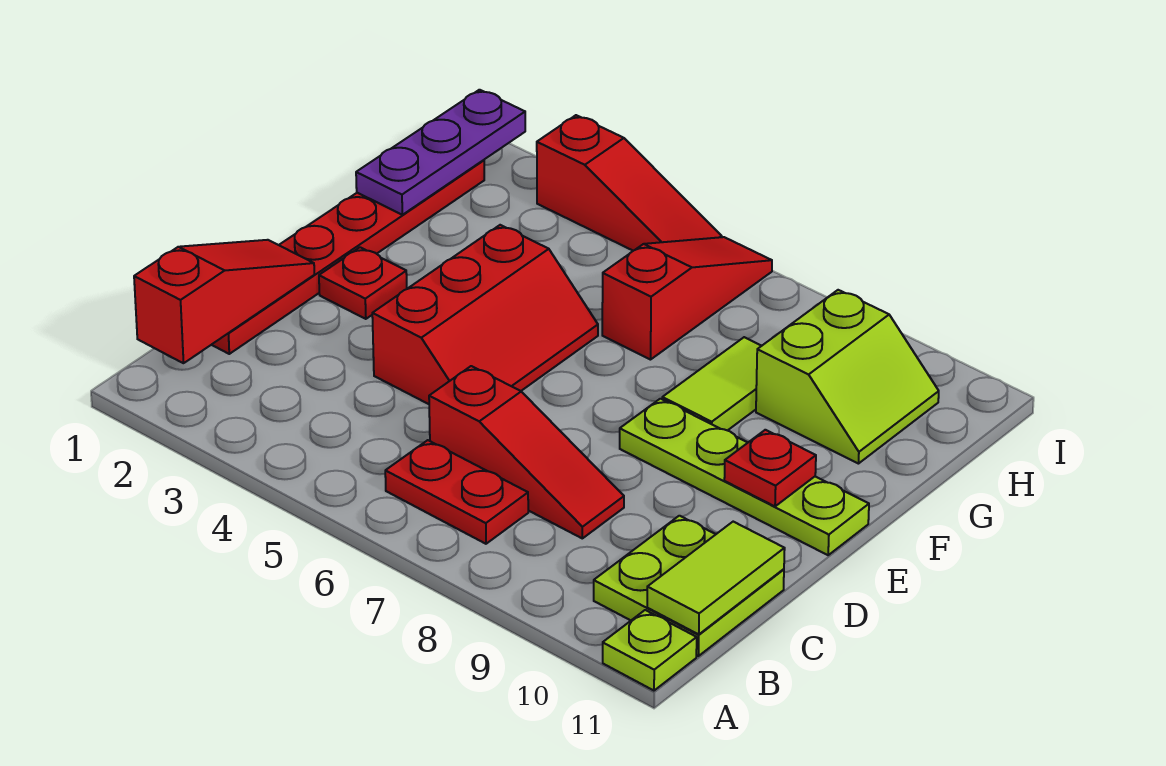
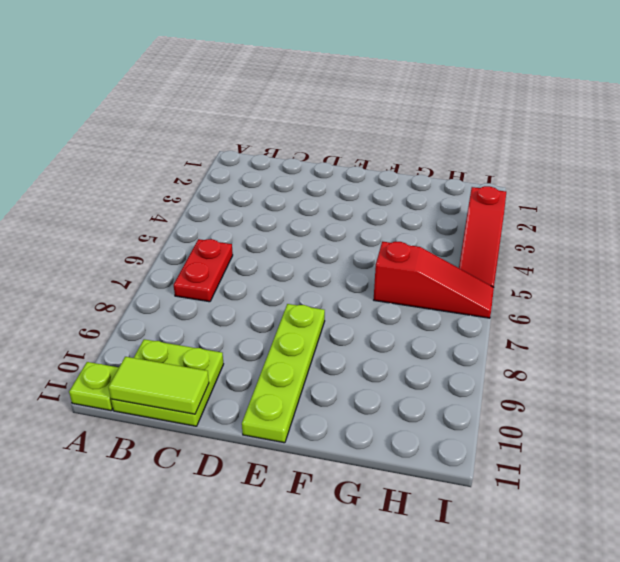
none -> red 1x6 plate [212,160,484,354]
none -> red 1x3 slope [429,366,624,538]
none -> red 2x3 slope [372,225,598,404]

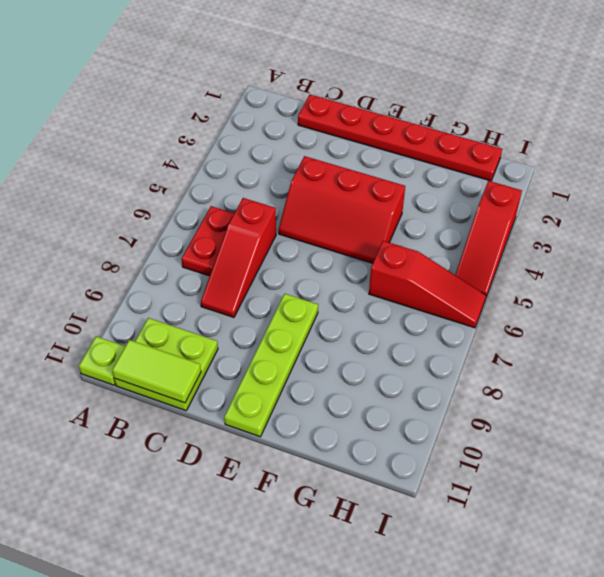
none -> red 1x1 plate [319,247,407,319]
none -> lime 1x2 tile [662,337,761,431]
none -> lime 2x2 slope [756,290,939,464]

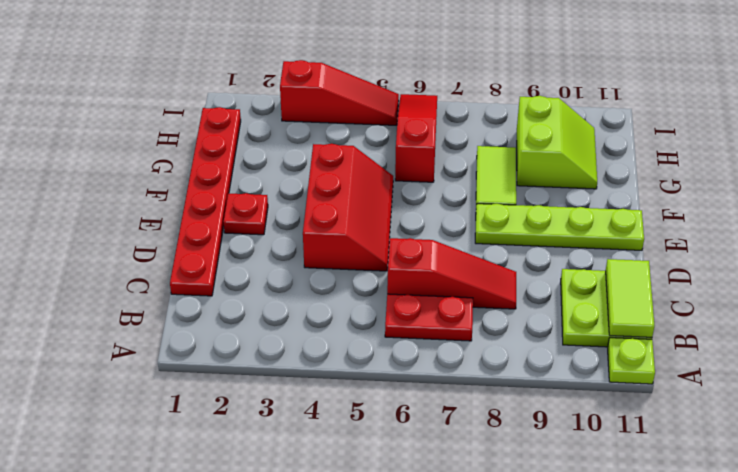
none -> red 1x3 slope [134,240,314,363]
none -> red 1x1 plate [724,430,816,506]
none -> purple 1x3 plate [356,90,525,215]

